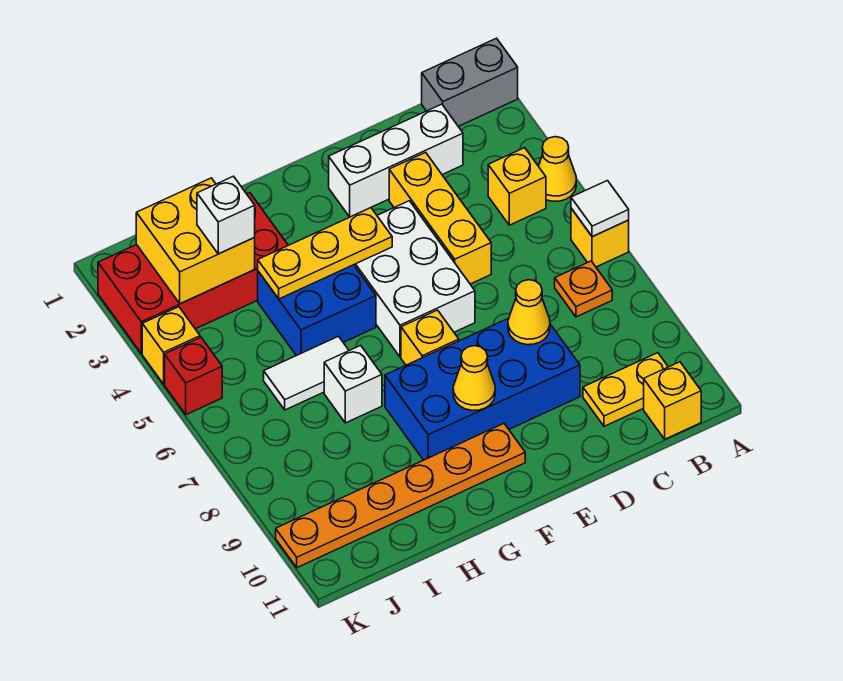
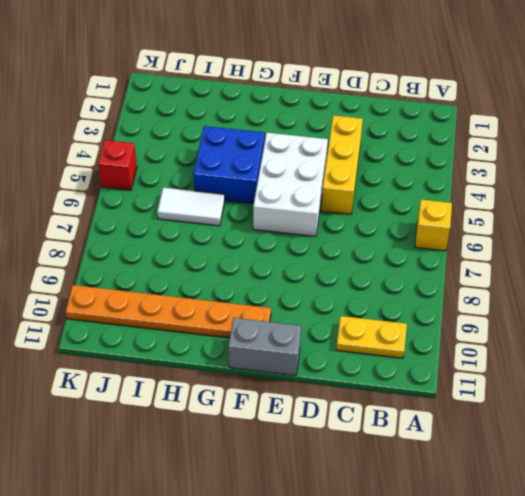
grey 1x2 brick [228,318,301,376] -> grey 1x2 brick moved to [422,38,518,126]
none -> yellow 1x1 cone [539,137,576,201]
none -> yellow 1x1 brick [488,148,546,225]
none -> orange 1x1 plate [555,261,612,317]

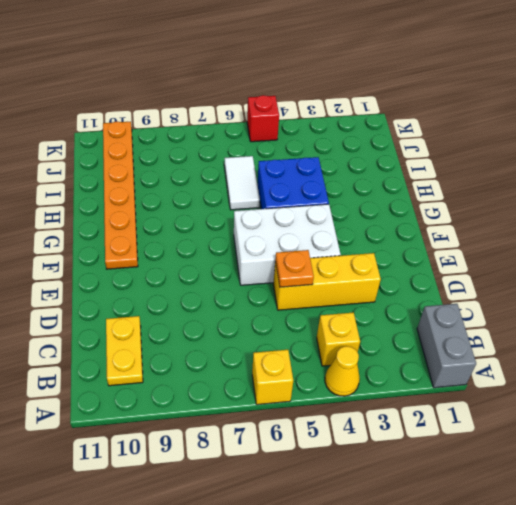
orange 1x1 plate [275,250,314,287] -> orange 1x1 plate moved to [555,261,612,317]
none -> yellow 1x1 brick [644,362,701,439]
none -> white 1x3 brick [329,104,463,217]
none -> blue 2x4 brick [385,318,580,460]

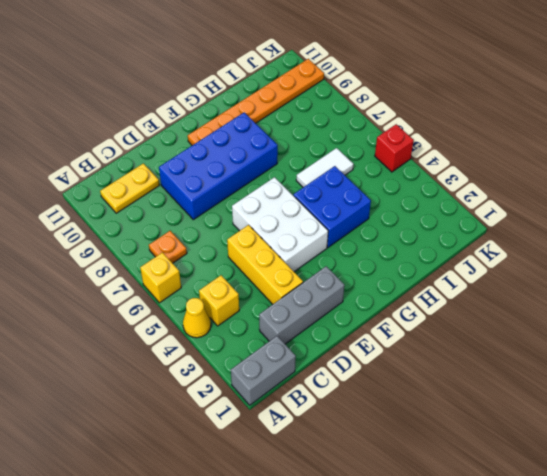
grey 1x3 brick [259,266,344,344] -> white 1x3 brick [329,104,463,217]
none -> yellow 1x1 brick [644,362,701,439]
none -> yellow 1x1 brick [401,310,459,365]
none -> red 2x4 brick [98,193,288,354]

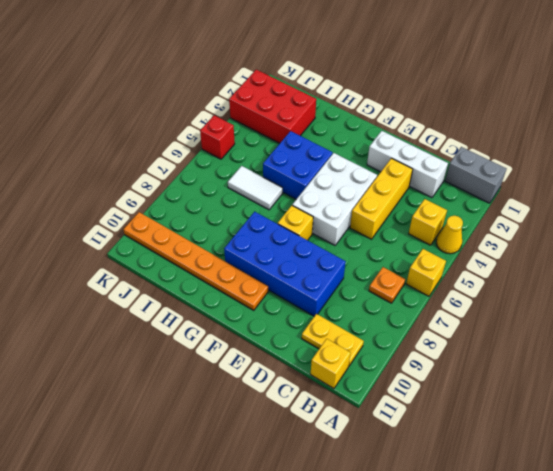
red 2x3 brick [229,70,316,143] -> red 2x4 brick [98,193,288,354]
none -> white 1x1 brick [324,345,382,423]
none -> yellow 1x1 brick [142,307,200,384]
none -> white 1x1 tile [571,181,629,237]

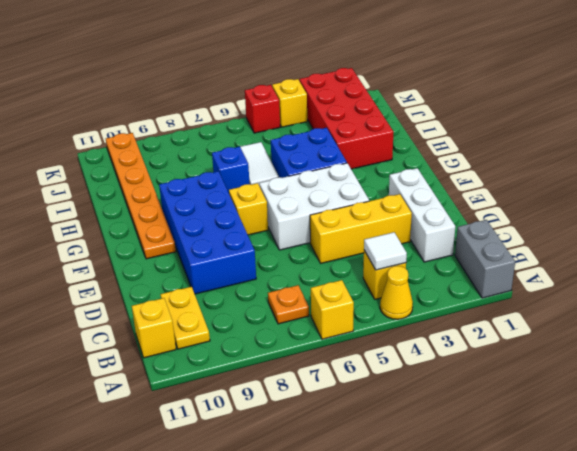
white 1x1 tile [364,232,407,270] -> white 1x1 tile moved to [571,181,629,237]
blue 1x1 brick [212,147,250,193] -> white 1x1 brick [324,345,382,423]
none -> yellow 1x1 cone [508,280,550,345]
none -> yellow 1x3 plate [258,208,392,299]
none -> yellow 1x1 cone [453,346,495,411]

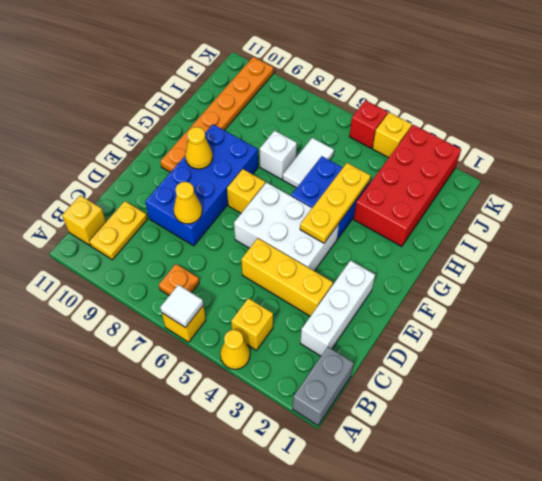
none -> yellow 2x2 brick [136,178,255,304]
none -> white 1x1 brick [197,176,255,254]

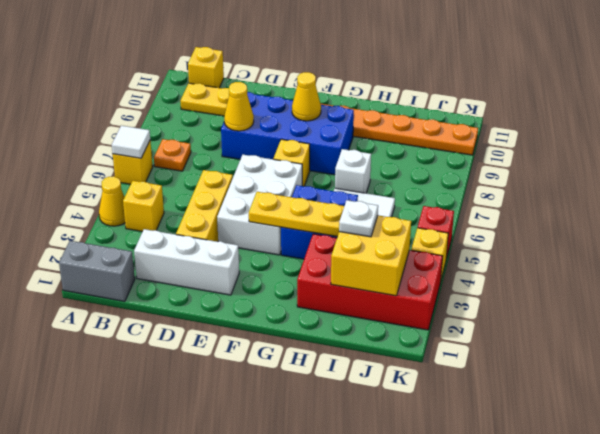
white 1x1 plate [339,200,378,237] -> white 1x1 brick [197,176,255,254]

